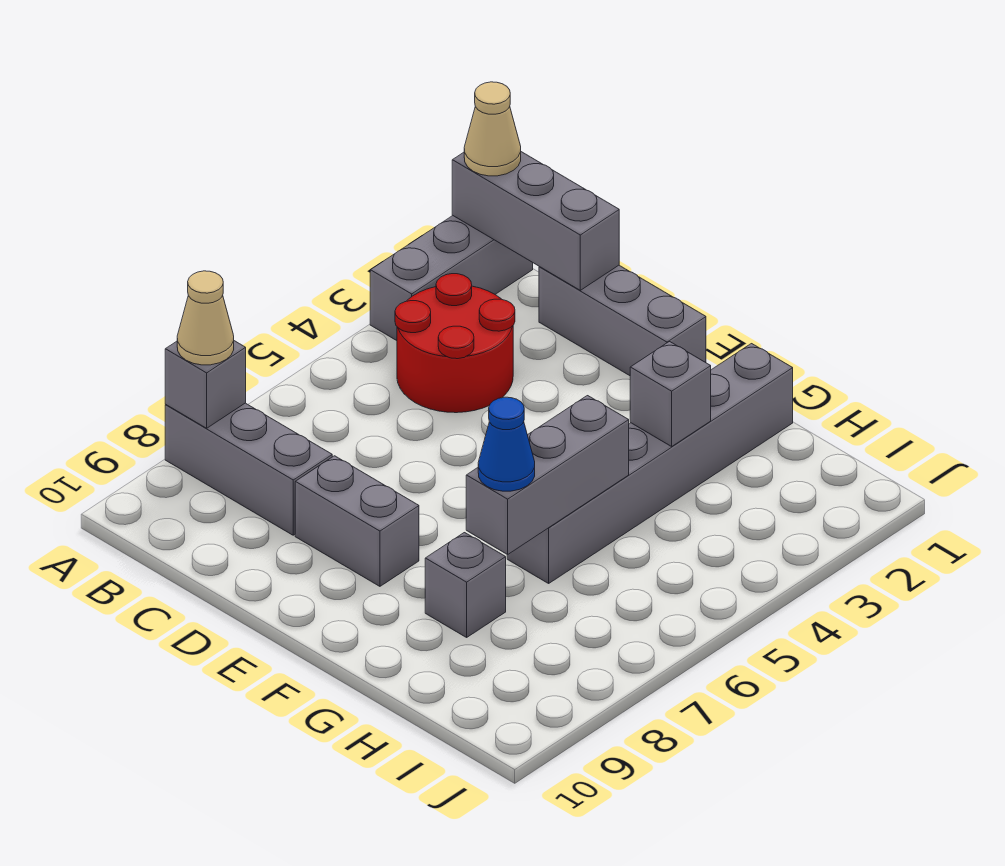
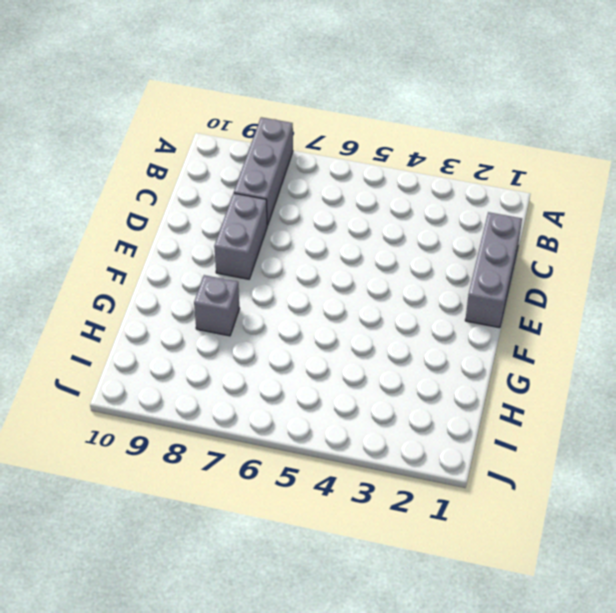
none -> grey 1x3 brick [370,216,533,341]
none -> red 2x2 round brick [395,274,515,413]
none -> grey 1x6 brick [507,344,793,583]

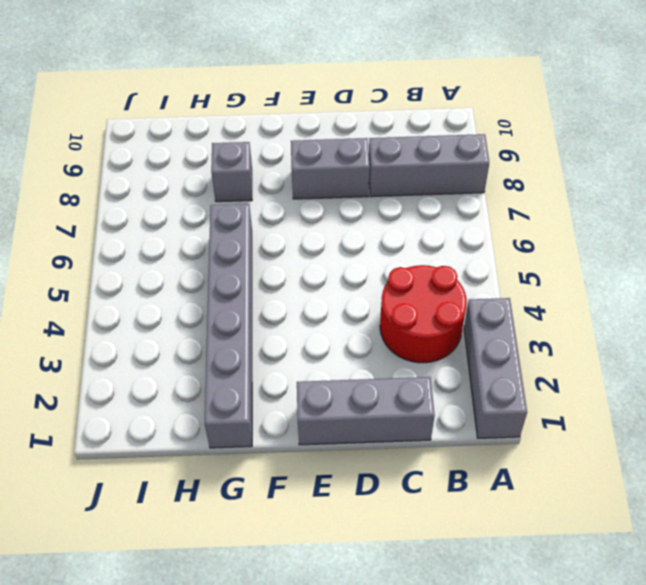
none -> grey 1x3 brick [452,152,619,290]
none -> grey 1x1 brick [165,341,246,428]
none -> grey 1x1 brick [630,342,711,446]

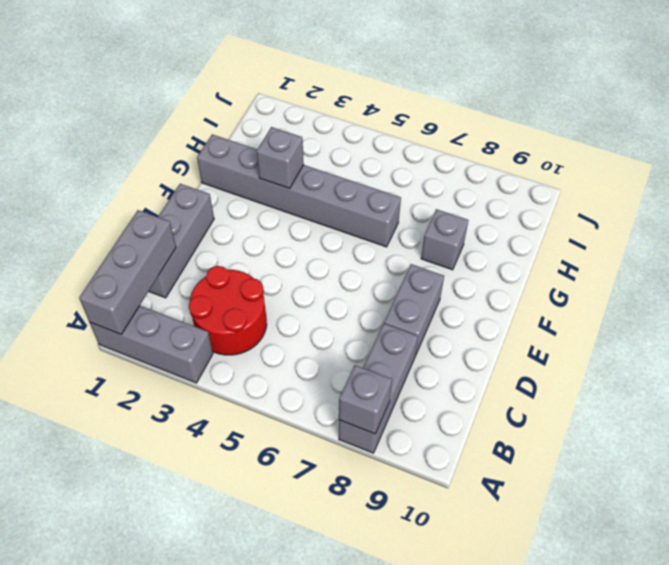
none -> grey 1x3 brick [466,396,629,555]
none -> tan 1x1 cone [464,82,521,176]
none -> tan 1x1 cone [177,271,234,365]

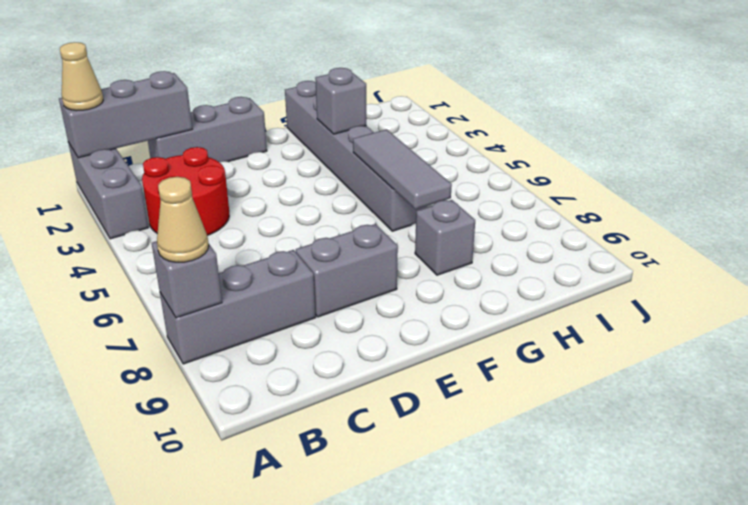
grey 1x3 tile [353,129,452,209] -> grey 1x3 brick [466,396,629,555]
none -> blue 1x1 cone [478,397,535,491]

